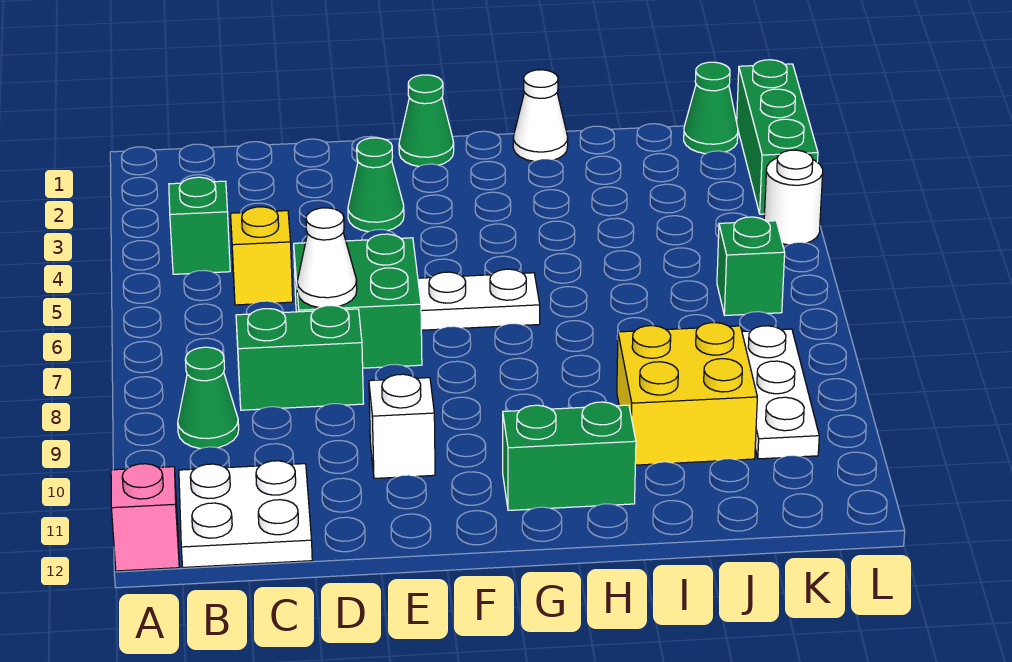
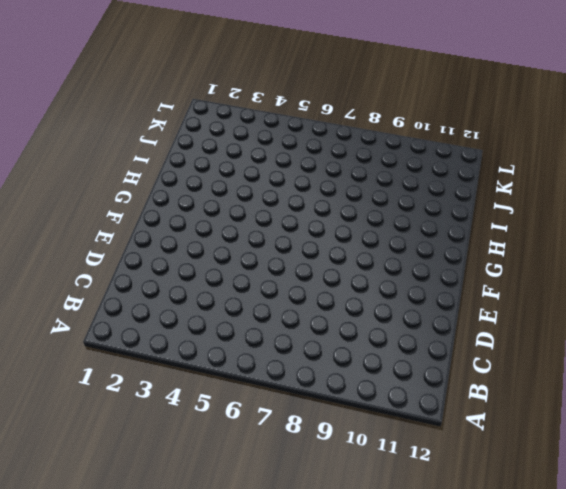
none -> pink 1x1 brick [111,464,179,571]
none -> green 1x1 brick [169,177,230,274]
none -> green 1x1 cone [178,347,239,449]

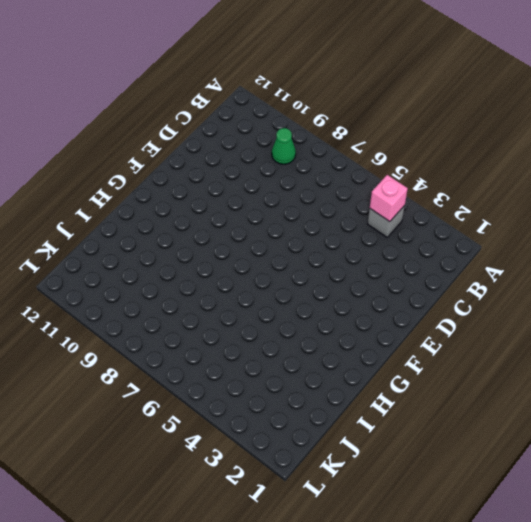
grey 1x1 brick [368,206,405,237] -> green 1x1 brick [169,177,230,274]
pink 1x1 brick [370,175,408,222] -> pink 1x1 brick moved to [111,464,179,571]
none -> white 2x2 plate [179,461,312,567]
none -> yellow 1x1 brick [231,207,293,305]
none -> green 1x2 brick [236,306,364,410]

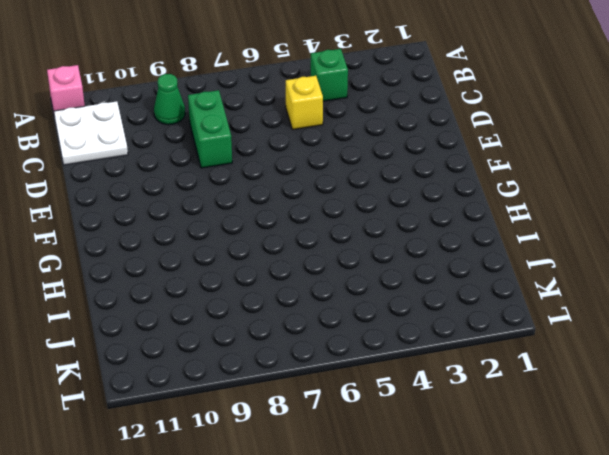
none -> green 2x2 brick [294,234,422,368]
none -> green 1x1 cone [348,138,404,232]
none -> white 1x1 brick [369,374,435,478]

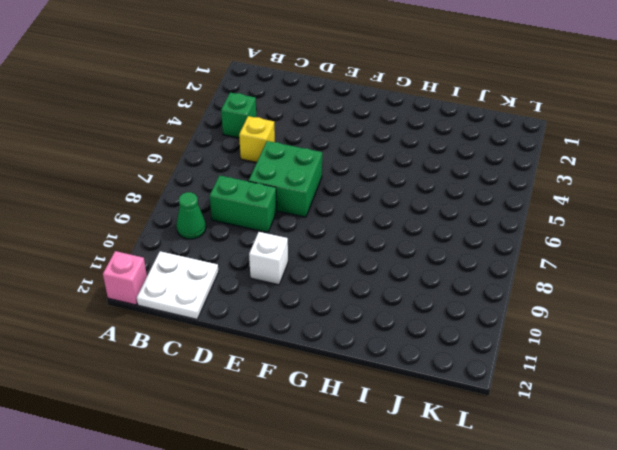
none -> green 1x1 cone [348,138,404,232]
none -> green 1x1 cone [399,75,454,167]
none -> white 1x2 plate [418,269,540,330]

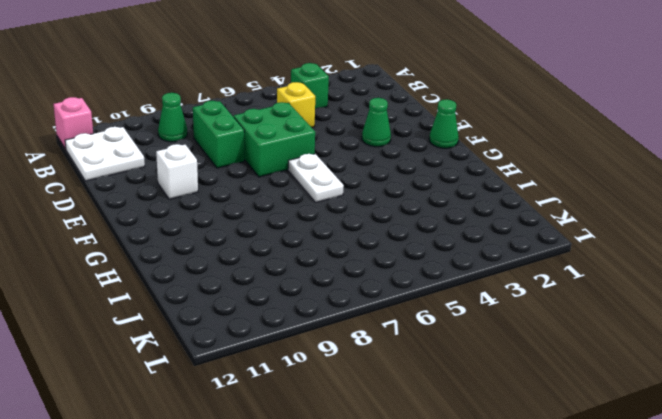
none -> green 1x2 brick [503,402,636,510]
none -> white 1x1 cone [513,70,568,161]
none -> yellow 2x2 brick [617,323,757,465]

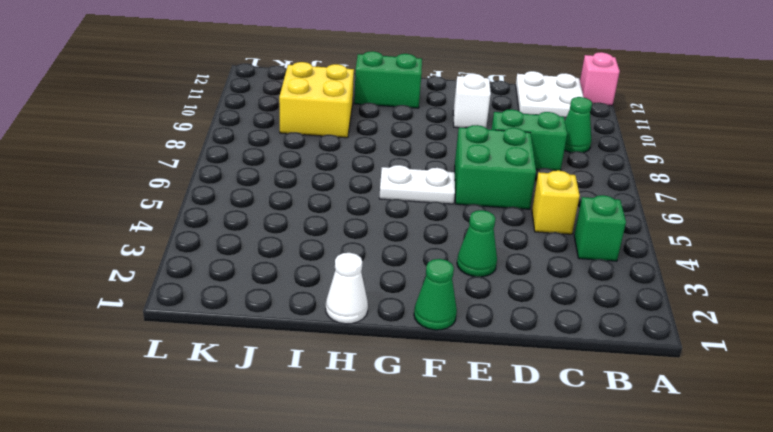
none -> green 1x1 cone [684,62,738,154]
none -> green 1x1 brick [717,217,785,315]
none -> white 1x3 plate [742,326,819,459]

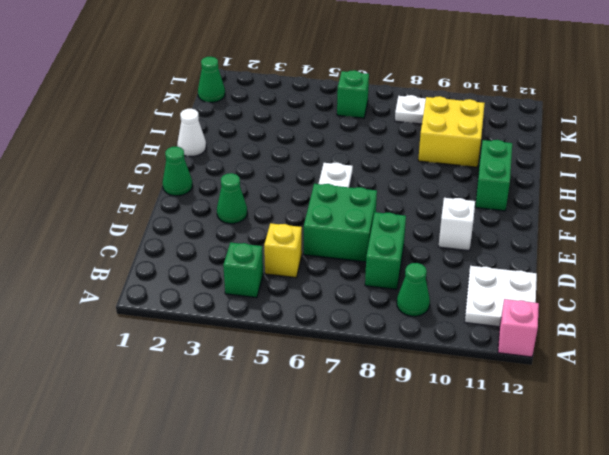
none -> green 1x3 brick [737,60,818,214]
none -> white 1x1 round brick [764,150,823,245]
none -> white 1x1 cone [297,208,357,307]

